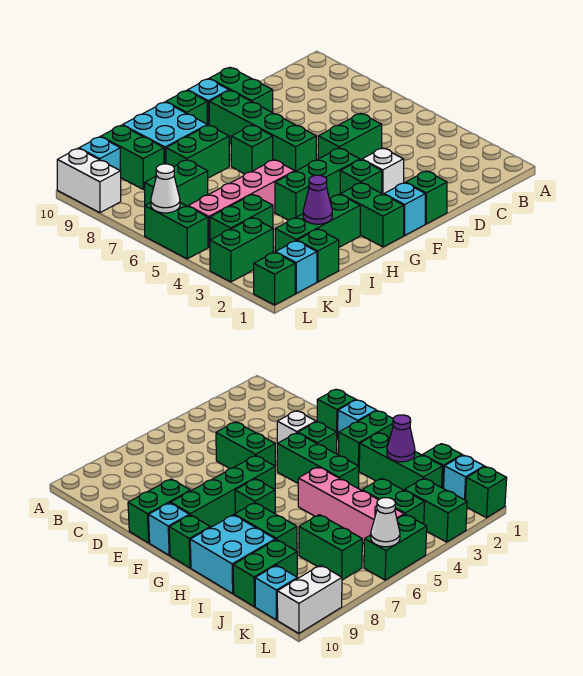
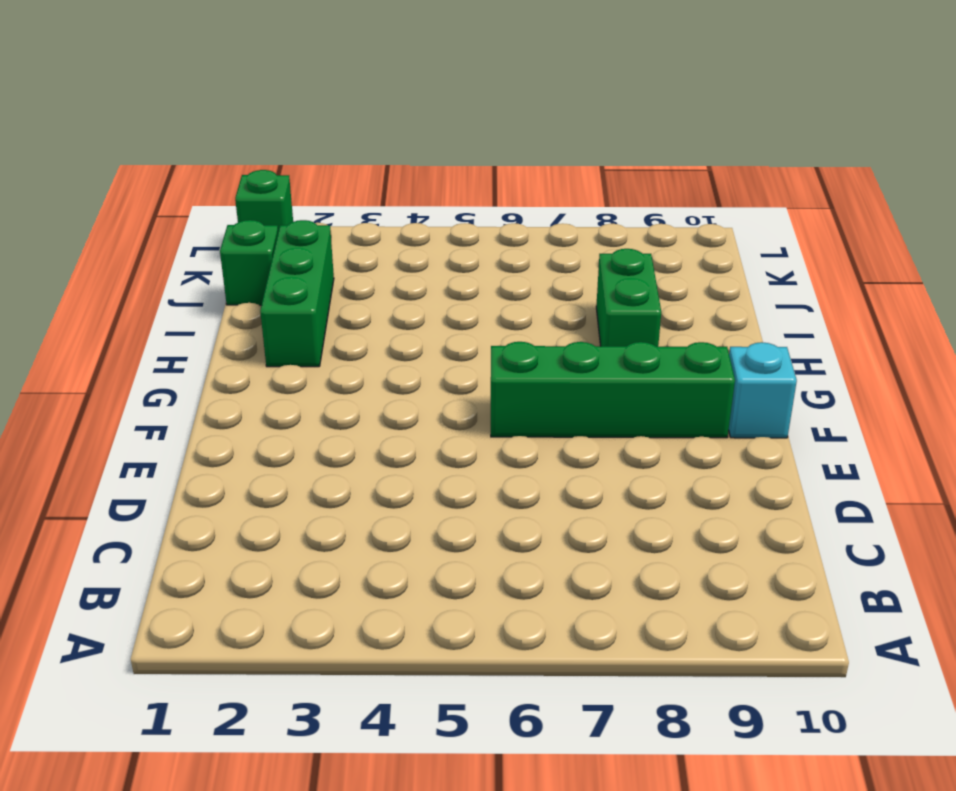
none -> green 1x2 brick [318,113,382,160]
none -> green 1x1 brick [406,171,447,224]
none -> white 1x1 brick [362,148,404,194]

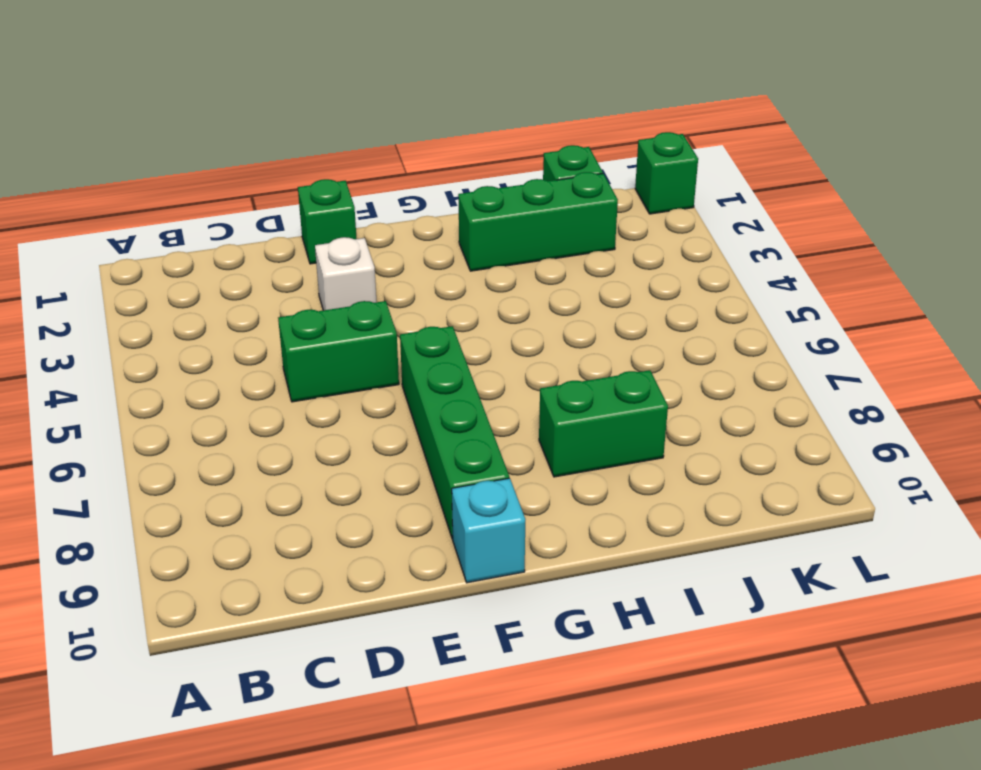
none -> green 1x2 brick [209,67,273,113]
none -> cyan 1x1 brick [384,183,425,235]
none -> green 1x1 brick [340,160,382,194]

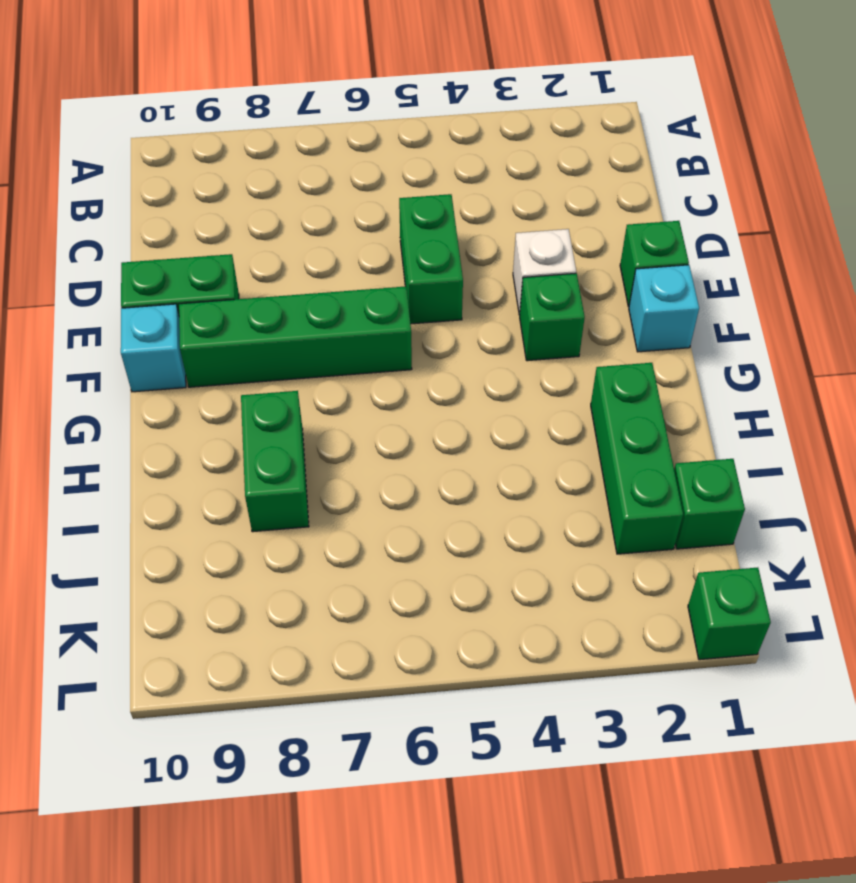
none -> green 1x3 brick [275,148,360,220]
none -> green 1x2 brick [340,183,404,247]
none -> green 1x1 brick [231,125,273,174]

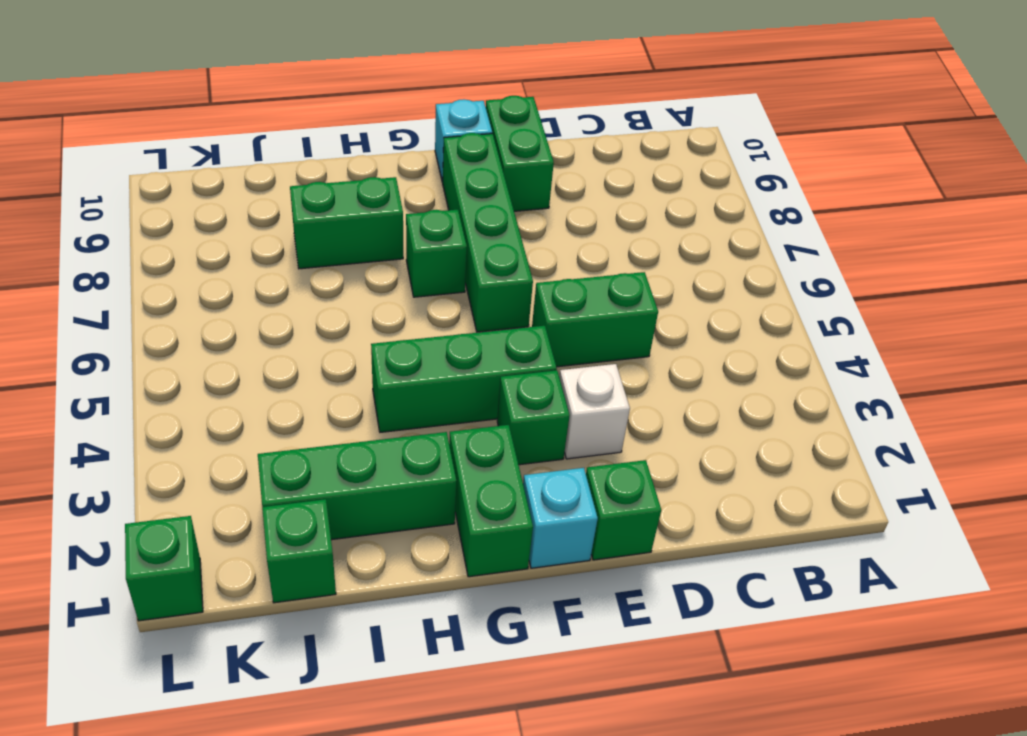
none -> green 1x1 brick [166,90,207,124]
none -> pink 1x4 brick [188,160,295,247]
none -> cyan 2x2 brick [122,102,207,164]

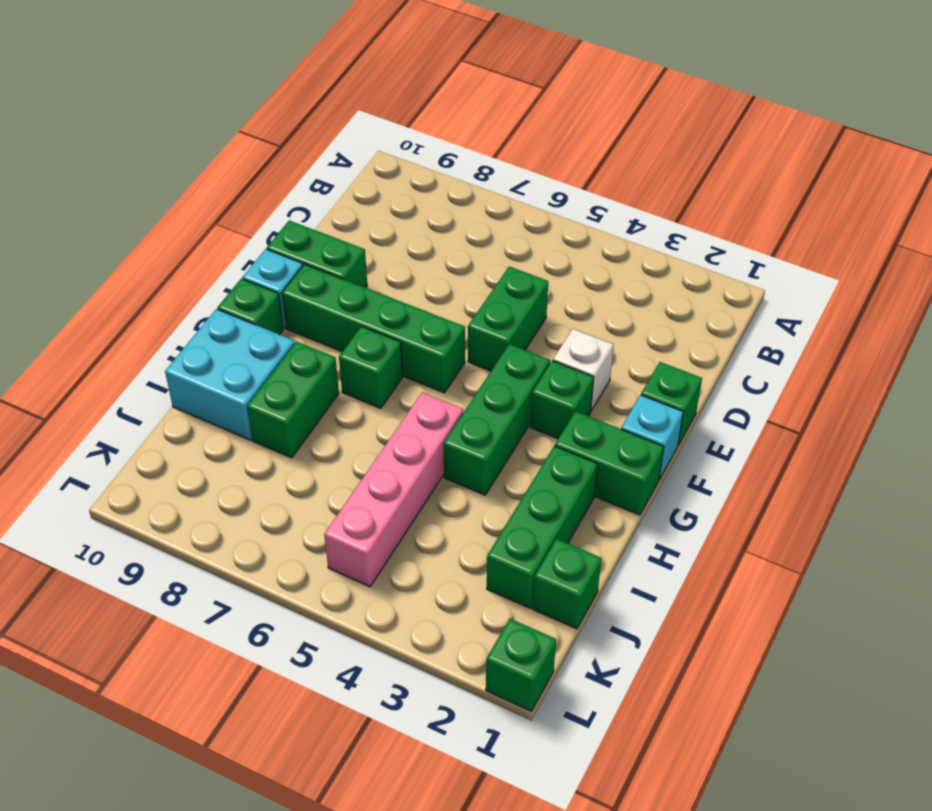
none -> green 1x2 brick [210,194,273,240]
none -> green 1x2 brick [145,160,208,206]
none -> green 1x2 brick [101,125,164,189]

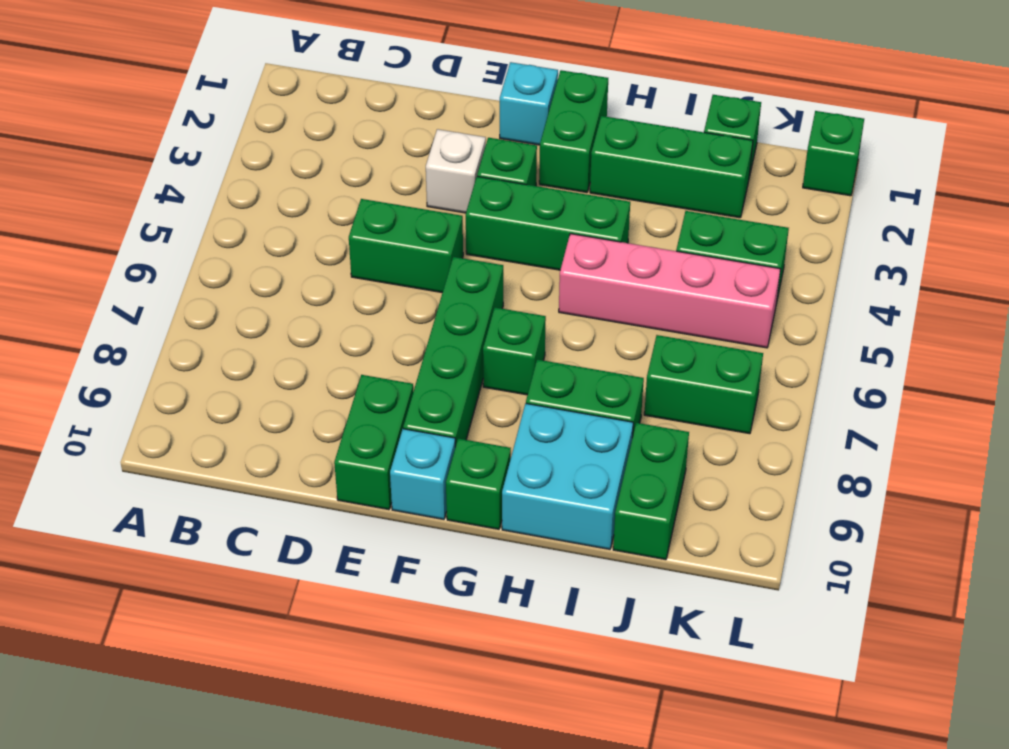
none -> green 1x1 brick [406,171,447,224]
none -> cyan 1x1 brick [275,241,317,293]
none -> green 1x2 brick [210,218,273,282]

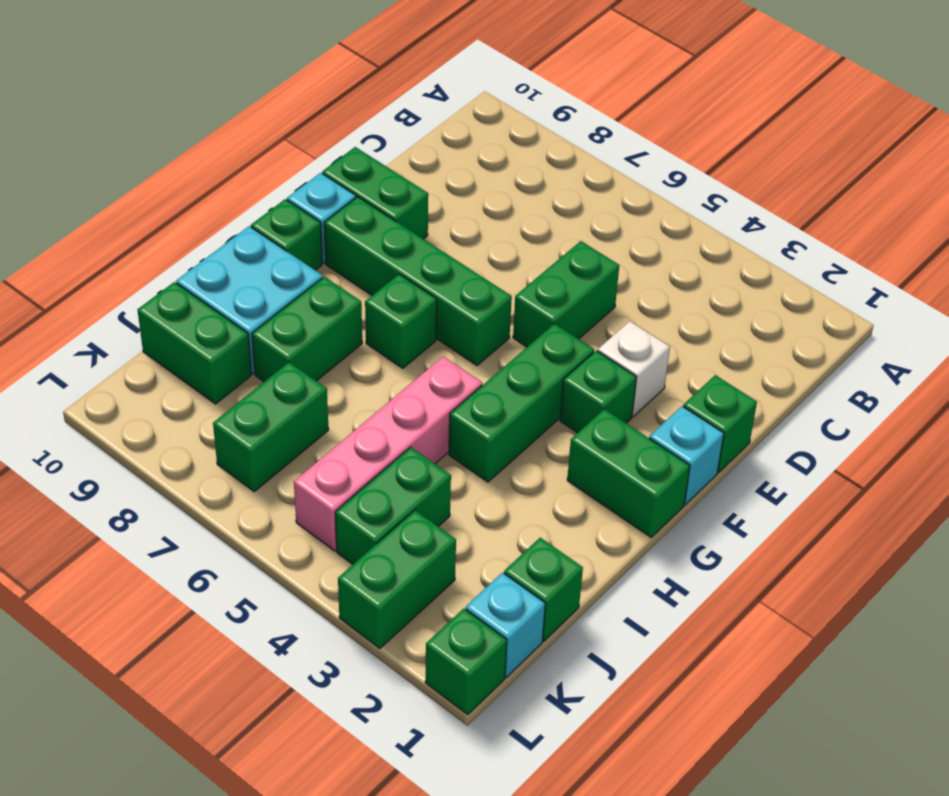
none -> green 1x3 brick [275,194,360,252]
none -> cyan 1x1 brick [79,137,120,170]
none -> green 1x2 brick [145,202,208,259]

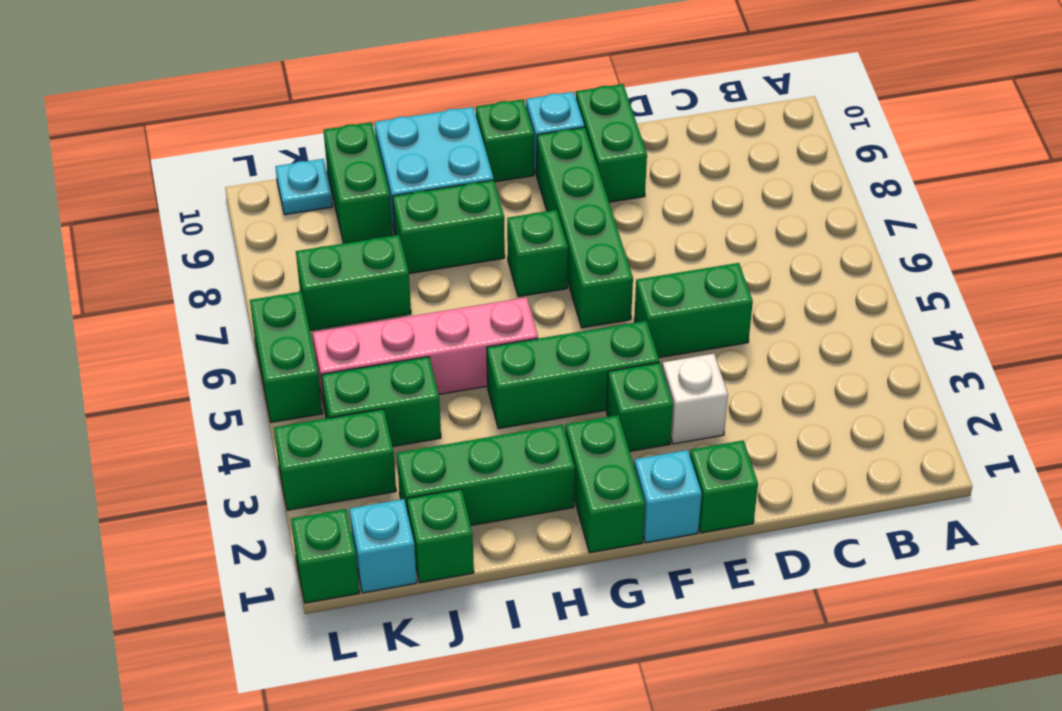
cyan 1x1 plate [275,159,333,215] -> cyan 1x1 brick [79,137,120,170]
none -> white 1x2 brick [57,149,121,213]
none -> purple 1x1 cone [303,175,332,224]
none -> white 1x1 cone [151,164,180,213]

